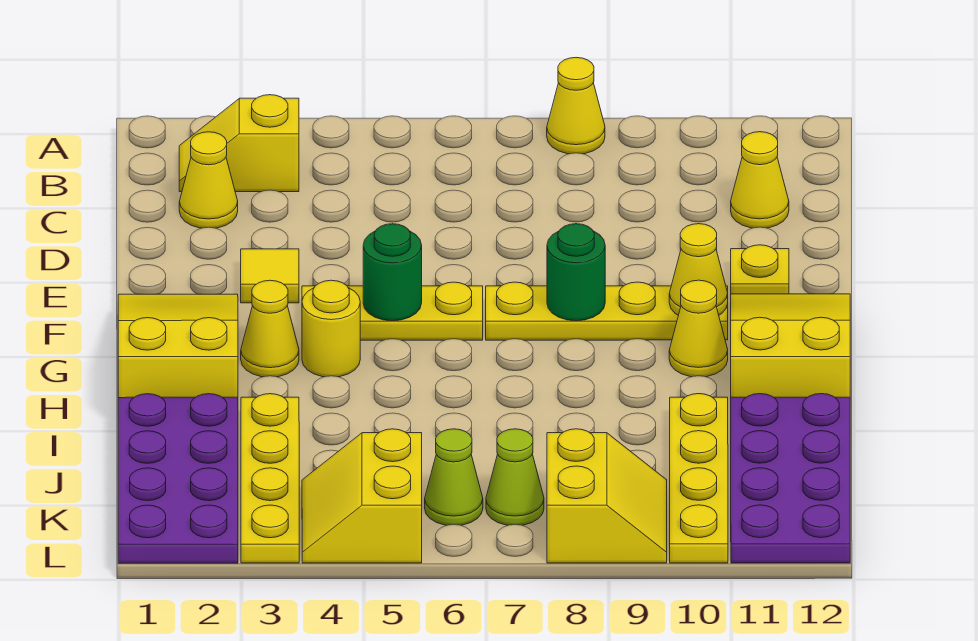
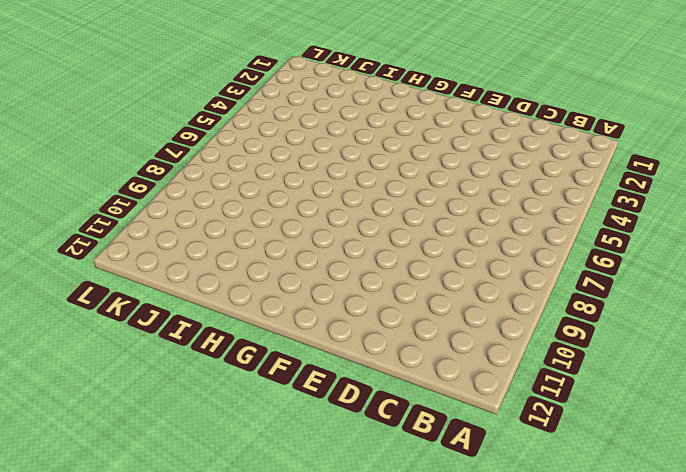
none -> yellow 1x1 cone [547,58,605,154]
none -> yellow 1x2 slope [179,95,299,192]
none -> yellow 1x1 cone [179,132,238,228]

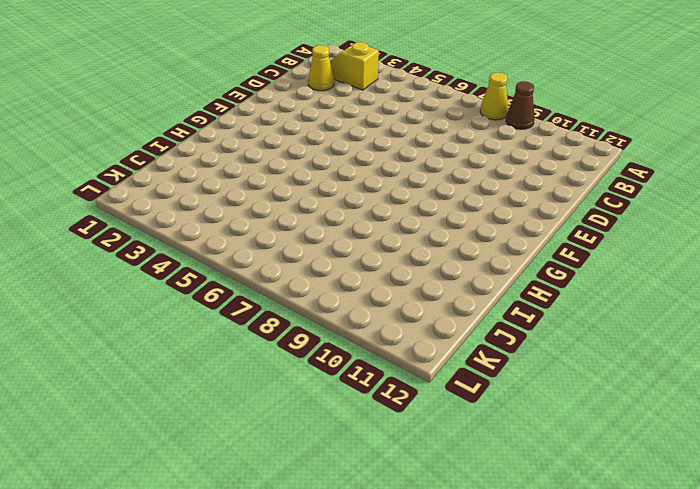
brown 1x1 cone [506,81,534,129] -> none
none -> yellow 1x1 cone [731,132,789,228]
none -> yellow 1x1 tile [241,249,299,303]
none -> yellow 1x1 plate [731,245,789,294]

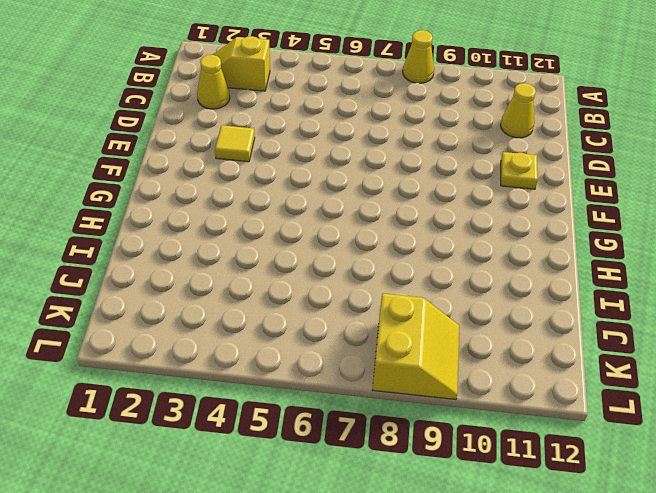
none -> yellow 2x3 slope [118,294,238,398]
none -> yellow 1x3 plate [302,282,483,340]
none -> yellow 1x4 plate [486,282,728,340]

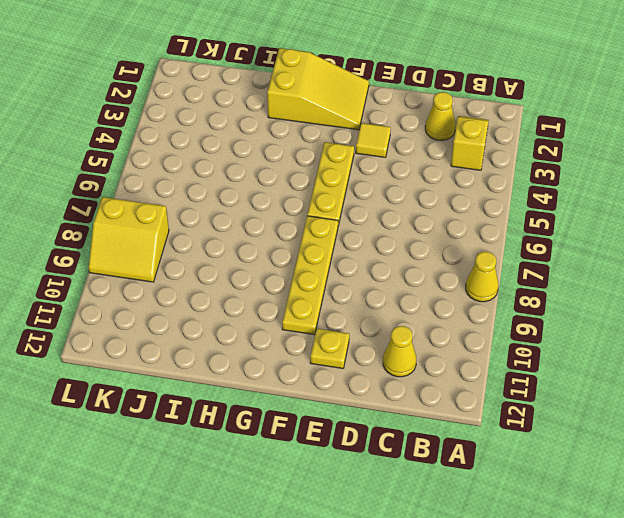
none -> yellow 2x3 slope [731,294,850,397]
none -> yellow 1x1 cone [241,280,299,377]
none -> yellow 1x1 round brick [302,280,360,377]

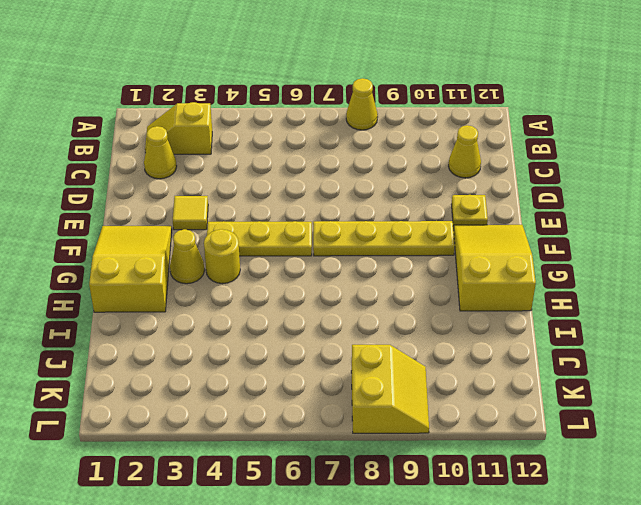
none -> yellow 1x1 cone [669,280,728,377]
none -> purple 2x4 plate [118,394,238,563]
none -> yellow 1x4 plate [241,394,299,563]

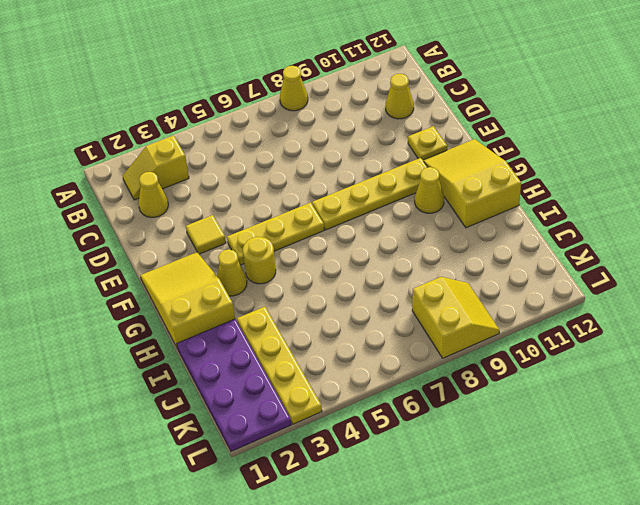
none -> yellow 1x4 plate [670,394,728,563]
none -> purple 2x4 plate [731,394,850,563]
none -> yellow 2x2 slope [302,429,422,563]

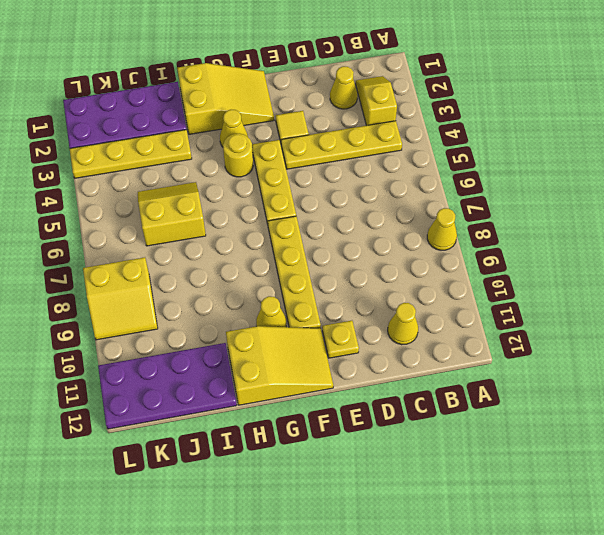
yellow 1x4 plate [281,121,402,169] -> yellow 1x4 plate moved to [670,394,728,563]
yellow 2x2 slope [138,182,206,246] -> yellow 2x2 slope moved to [302,429,422,563]
none -> lime 1x1 cone [425,429,483,525]
none -> lime 1x1 cone [486,429,544,525]
none -> green 1x1 round brick [363,224,422,321]

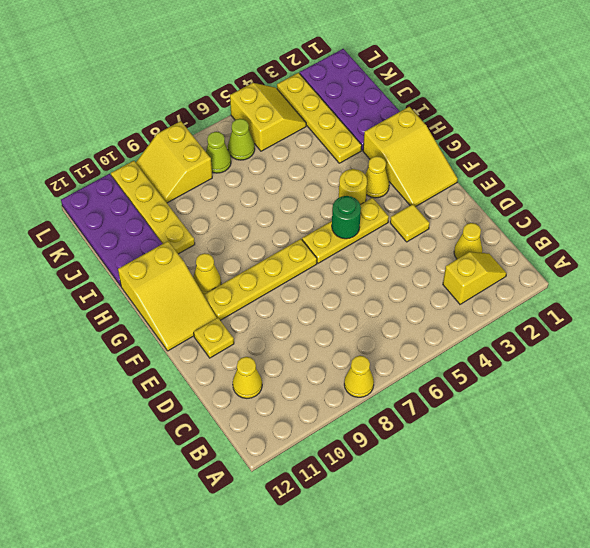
none -> green 1x1 round brick [547,224,605,321]
none -> yellow 1x1 cone [669,224,728,315]

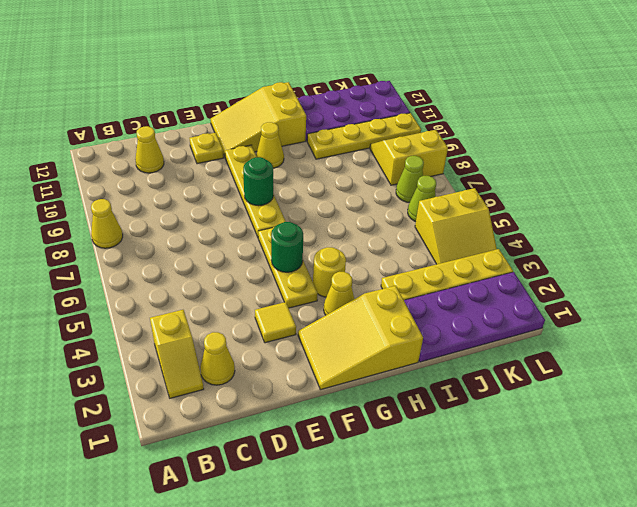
none -> yellow 1x1 cone [669,224,728,315]

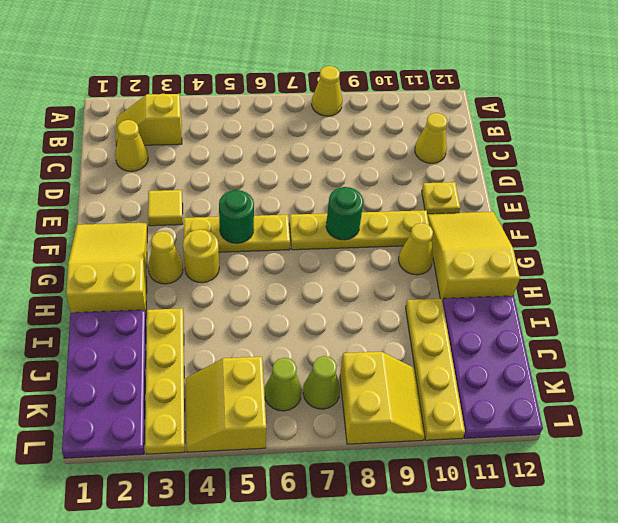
none -> yellow 1x1 cone [669,224,728,315]

